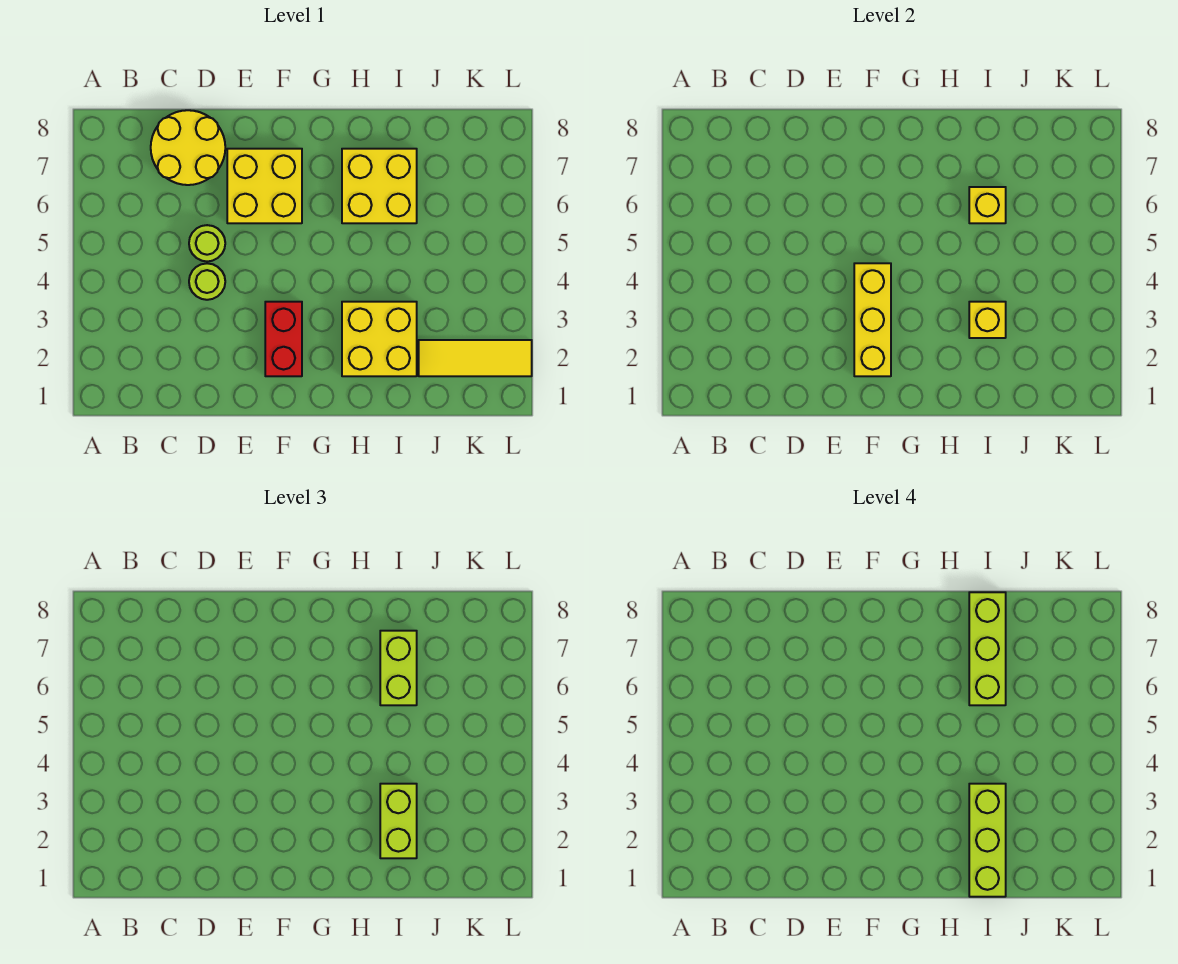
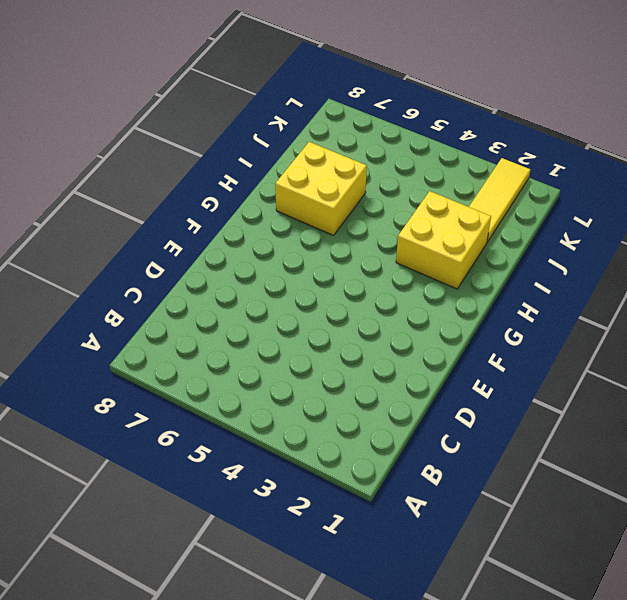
none -> yellow 2x2 round brick [151,110,225,185]
none -> lime 1x1 round brick [189,263,225,300]
none -> lime 1x1 round brick [189,225,225,262]

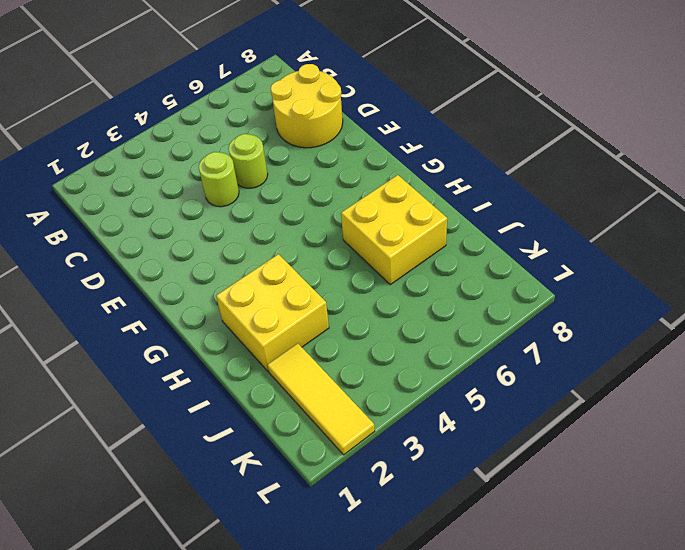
none -> yellow 2x2 brick [227,149,302,223]
none -> red 1x2 brick [265,302,302,376]
none -> yellow 1x3 brick [854,263,891,376]

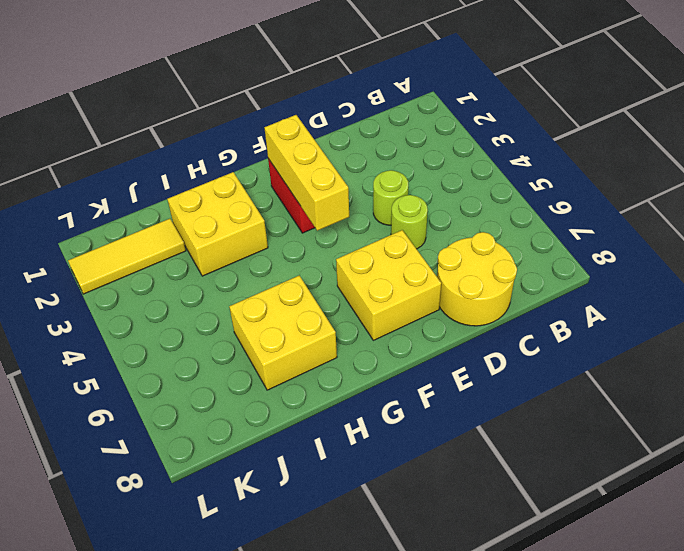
none -> yellow 1x1 brick [969,302,1006,338]
none -> yellow 1x1 brick [969,187,1006,223]
none -> lime 1x2 brick [380,784,417,858]

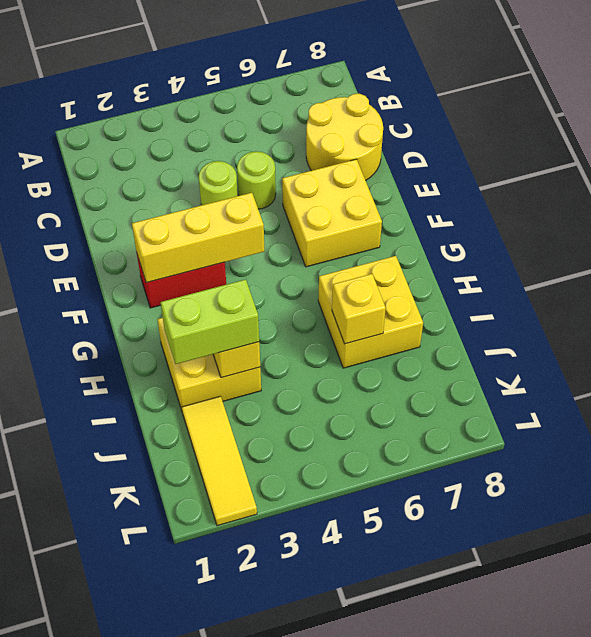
none -> lime 1x2 brick [380,631,417,705]
none -> lime 1x3 brick [969,784,1006,897]
none -> lime 1x3 brick [969,592,1006,705]

